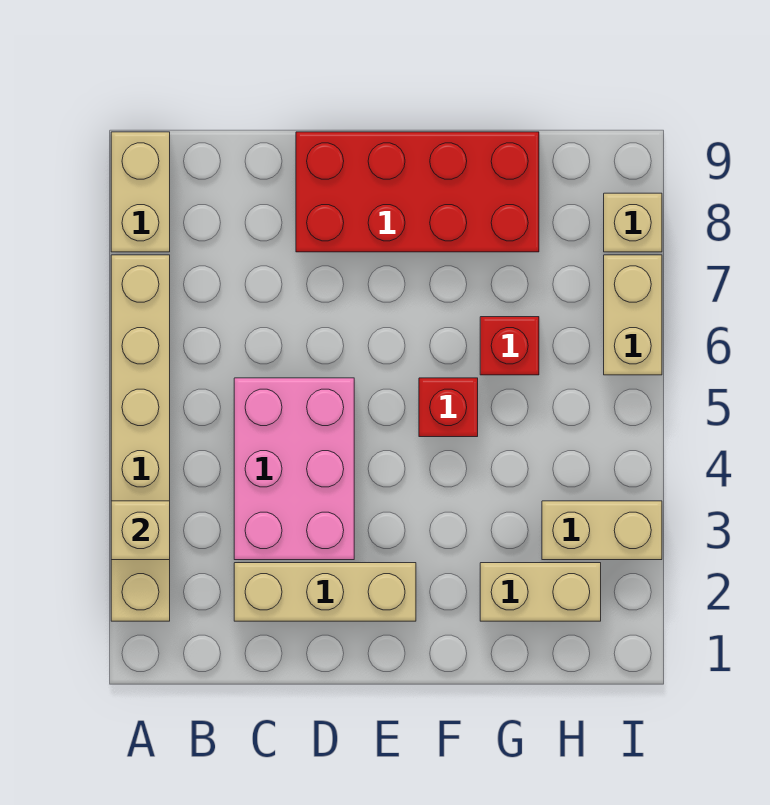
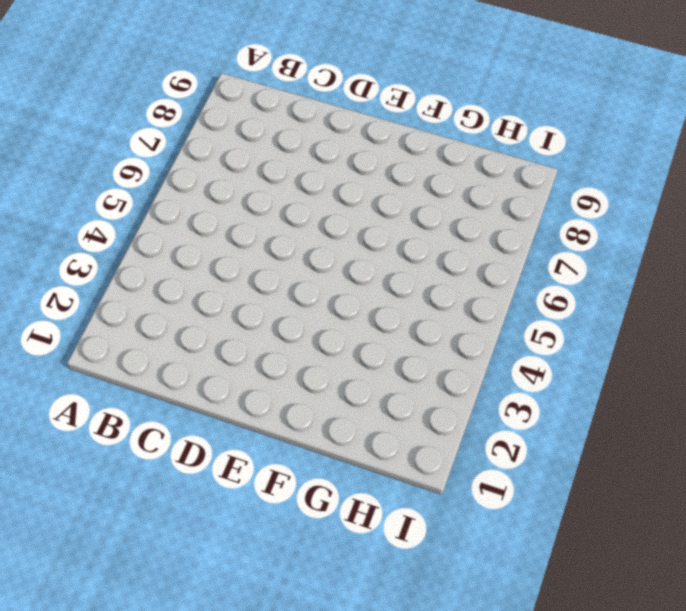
none -> tan 1x6 brick [111,255,170,621]
none -> tan 1x2 brick [111,132,170,252]
none -> tan 1x3 brick [234,563,416,621]

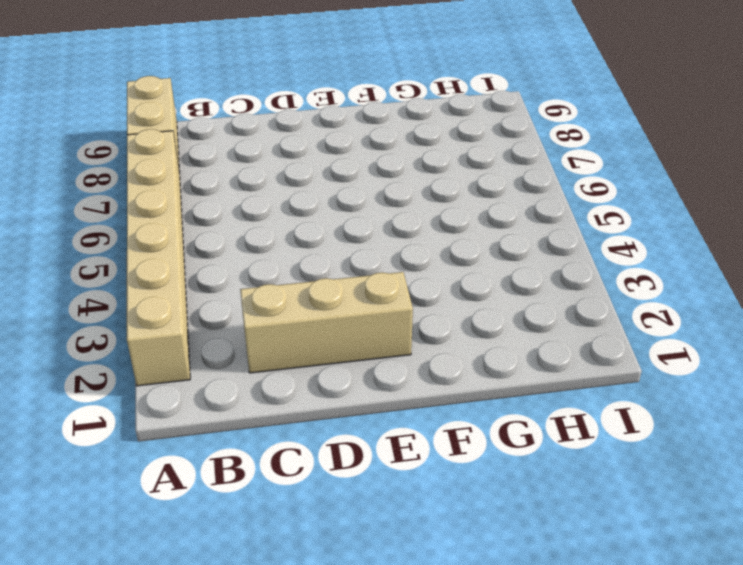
none -> pink 2x3 brick [234,378,354,560]
none -> red 2x4 brick [296,132,539,252]
none -> red 1x1 brick [419,378,478,437]

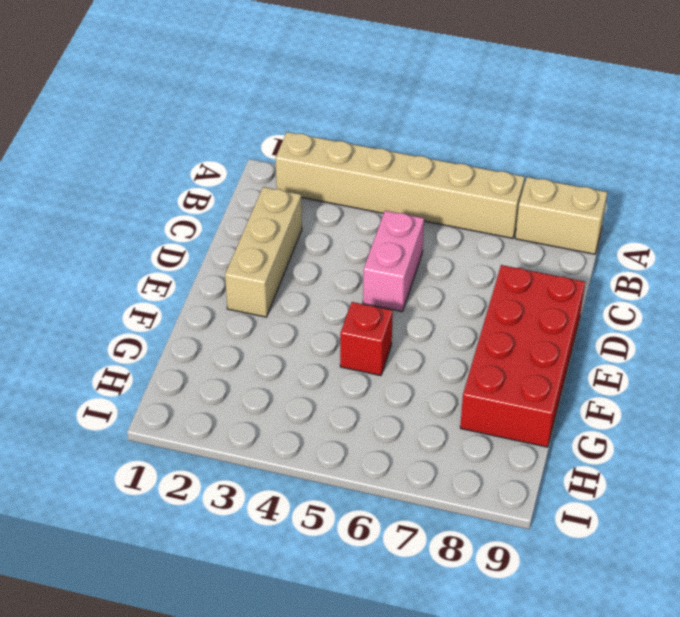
pink 1x2 brick [363,211,424,312] -> pink 2x3 brick [234,378,354,560]
none -> tan 1x2 brick [480,563,601,621]
none -> red 1x1 brick [480,317,539,375]
none -> tan 1x2 brick [542,501,662,560]

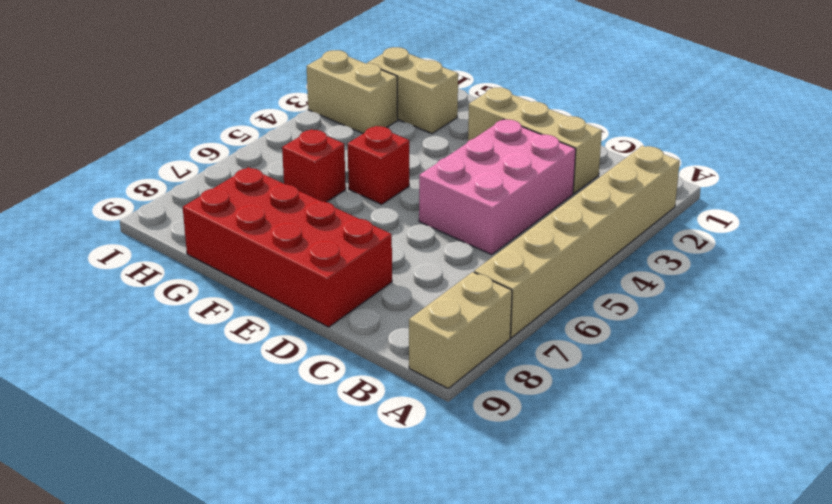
none -> tan 1x2 brick [604,255,662,375]
none -> tan 1x1 brick [604,193,662,252]
none -> tan 1x1 brick [111,501,170,560]

